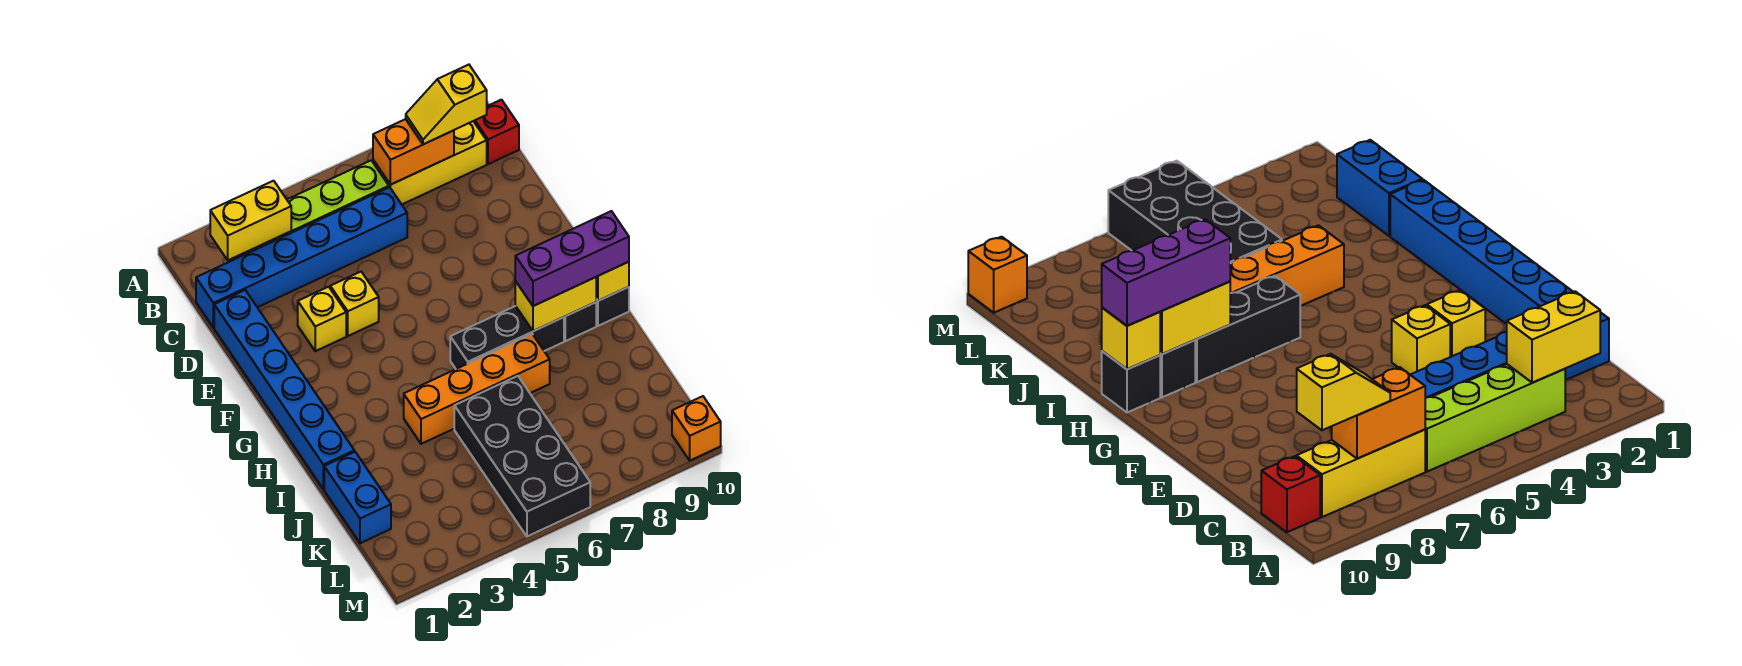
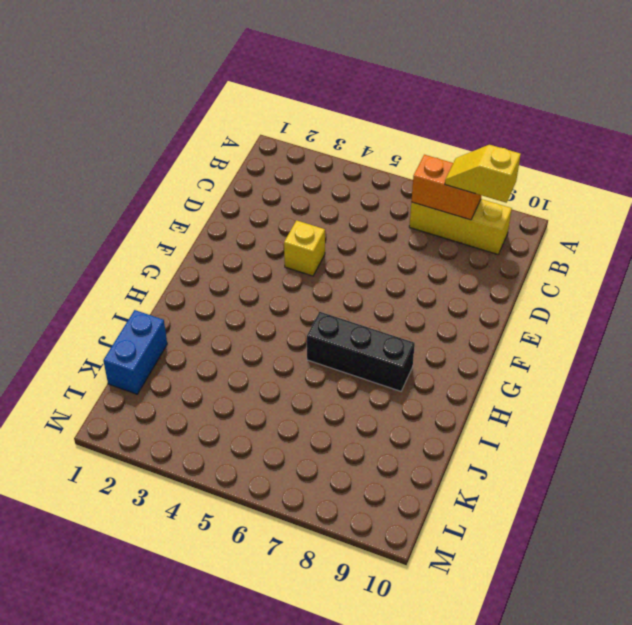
none -> lime 1x4 brick [247,160,389,253]
none -> red 1x1 brick [474,100,519,164]
none -> blue 1x6 brick [196,187,407,328]

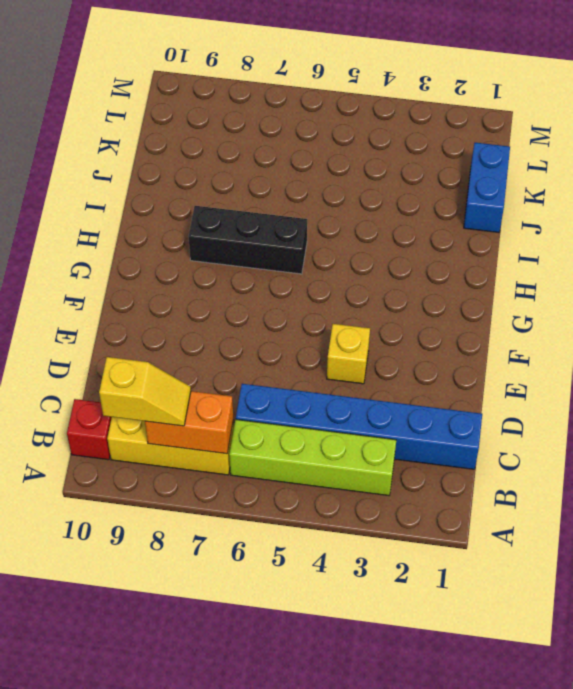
none -> blue 1x6 brick [214,290,354,489]
none -> yellow 1x1 brick [298,287,346,351]
none -> black 1x1 brick [564,302,596,341]

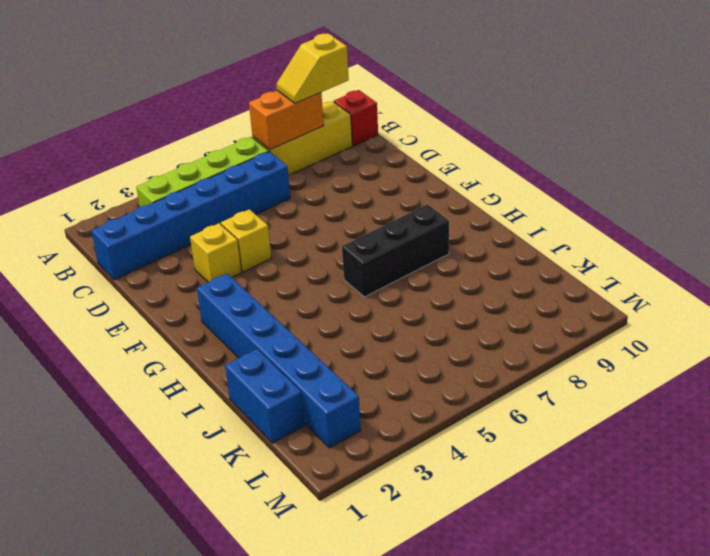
blue 1x6 brick [197,274,361,448] -> blue 1x6 brick moved to [214,290,354,489]
none -> black 1x1 brick [564,302,596,341]
none -> black 1x1 brick [596,287,629,326]
none -> orange 1x4 brick [404,334,550,444]

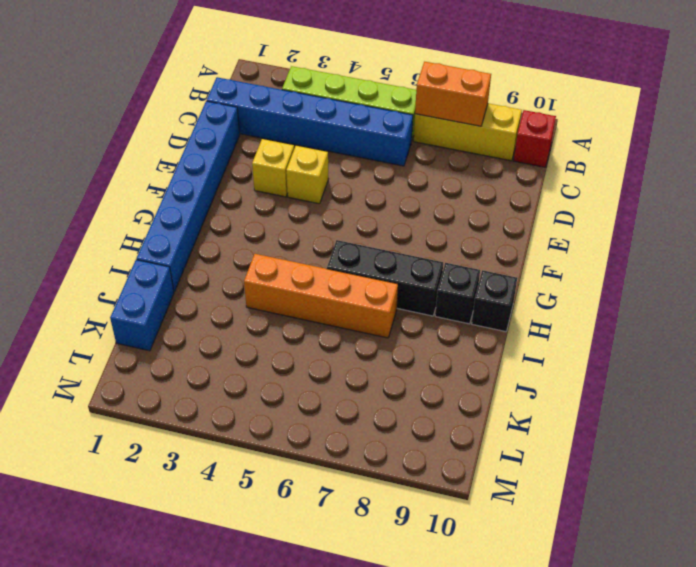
none -> black 2x4 brick [454,376,590,536]
none -> orange 1x1 brick [672,396,721,460]
none -> yellow 1x2 brick [210,181,291,260]

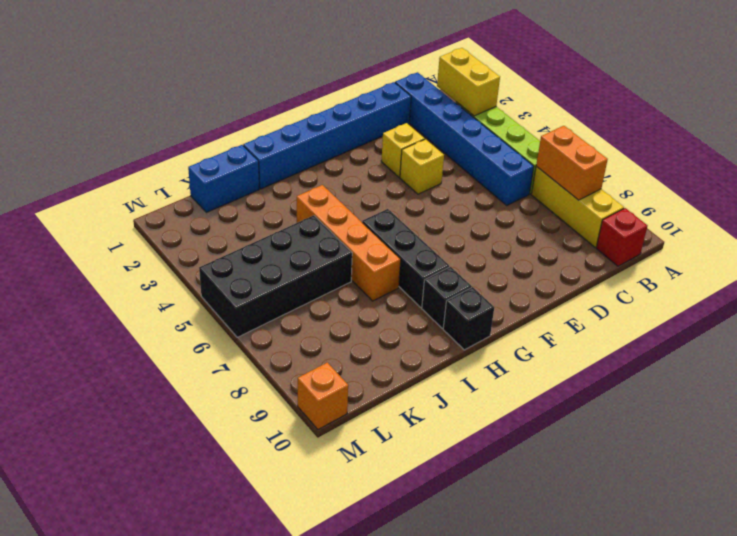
none -> yellow 1x2 brick [515,277,596,331]
none -> yellow 1x1 brick [596,262,629,301]
none -> yellow 1x2 slope [406,65,487,144]

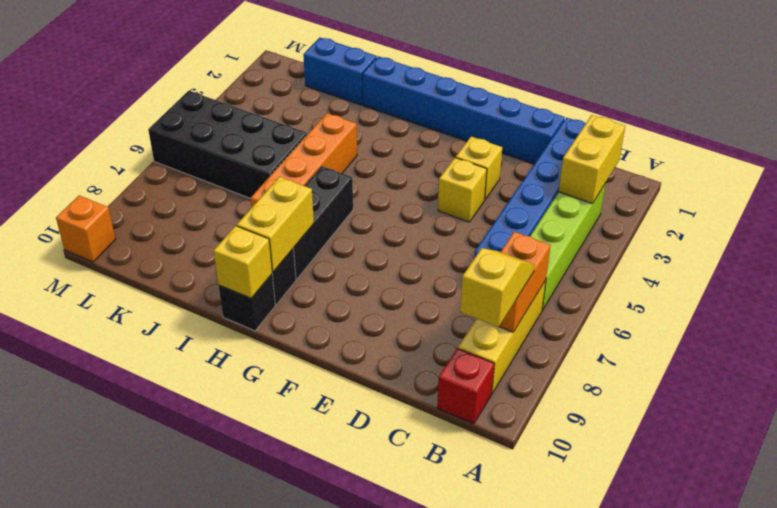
none -> purple 1x3 brick [515,211,629,306]

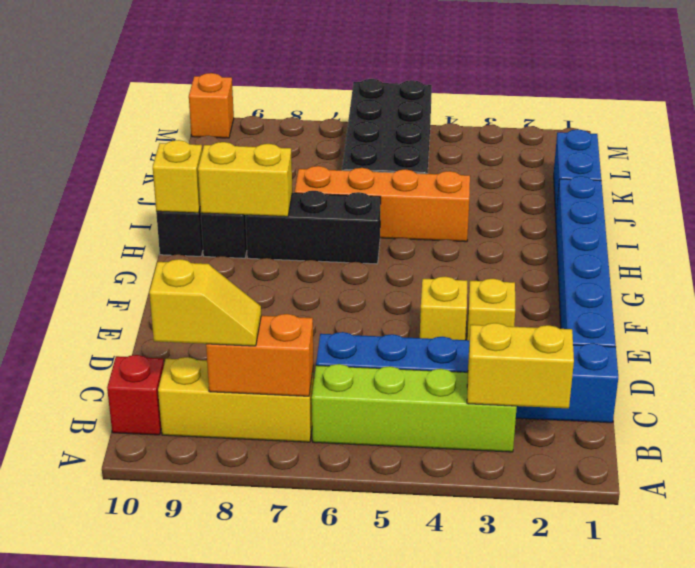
none -> purple 1x3 brick [515,211,629,306]

